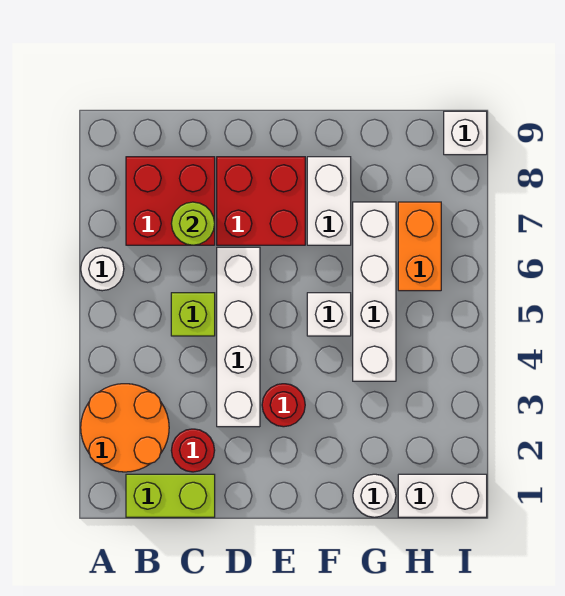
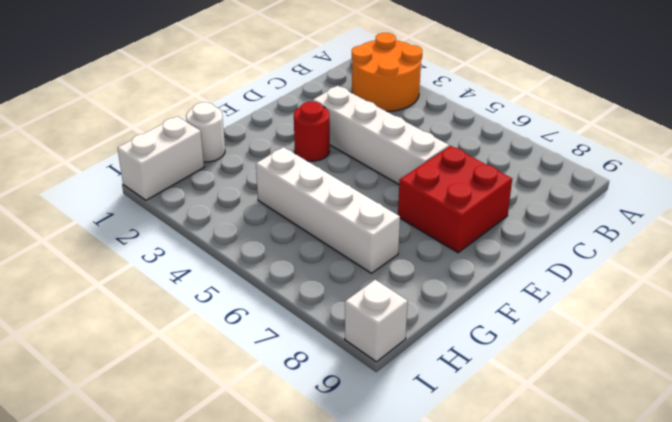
none -> white 1x1 round brick [81,247,124,291]
none -> lime 1x2 brick [126,474,215,517]
none -> red 2x2 brick [126,157,215,245]

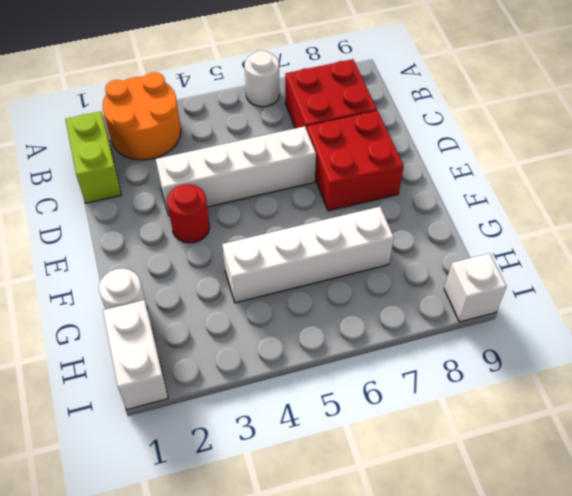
none -> red 1x1 round brick [171,429,215,472]
none -> lime 1x1 brick [171,293,215,336]
none -> white 1x1 brick [307,293,351,336]

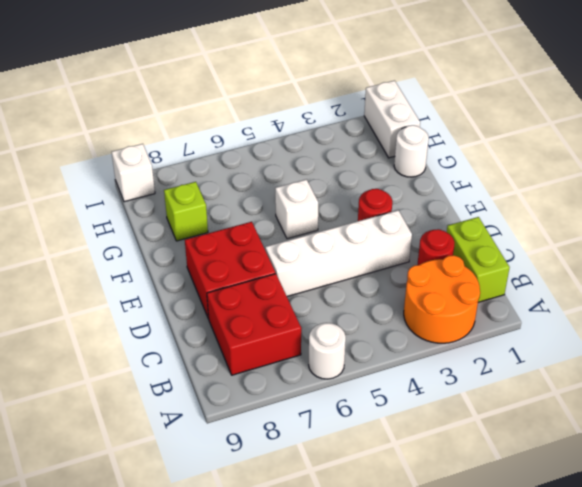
lime 1x1 brick [164,182,208,241] -> lime 1x1 brick moved to [171,293,215,336]
none -> white 1x2 brick [307,157,351,245]
none -> white 1x4 brick [353,202,396,381]
none -> orange 1x2 brick [398,202,441,291]

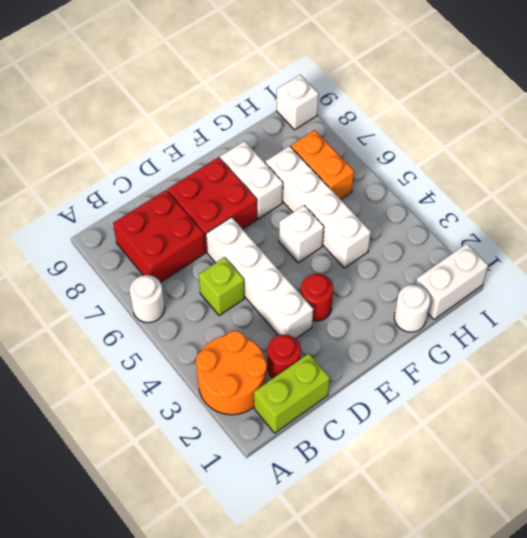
none -> lime 1x1 round brick [171,202,215,245]

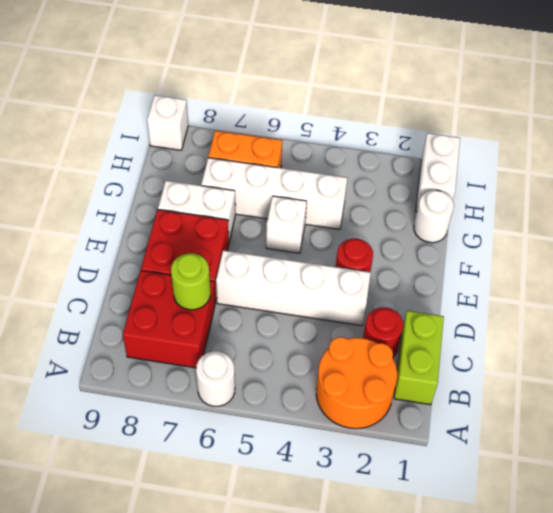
none -> lime 1x1 brick [171,293,215,336]

